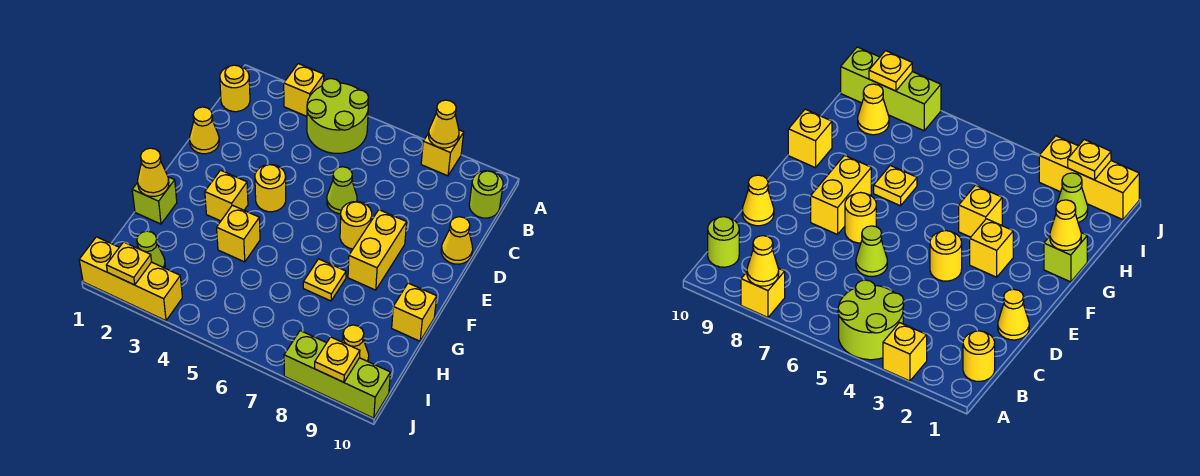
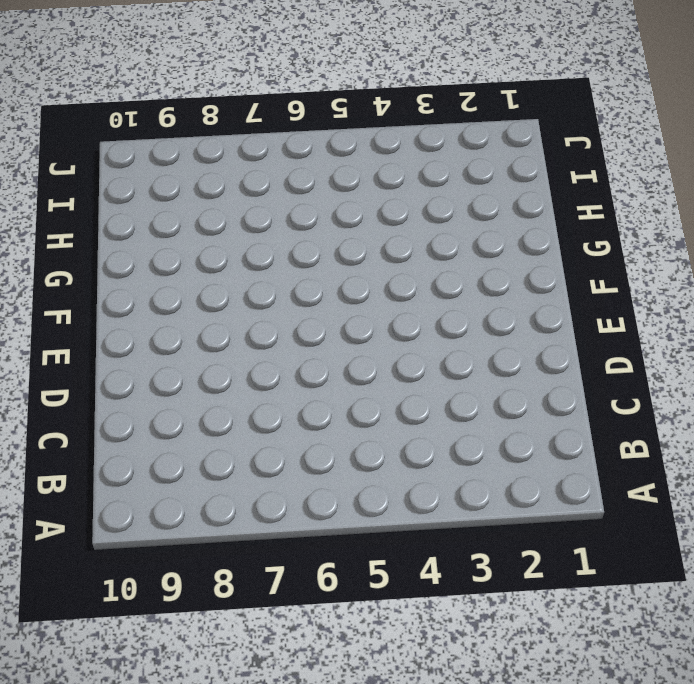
none -> yellow 1x1 brick [284,64,324,116]
none -> lime 2x2 round brick [307,79,368,153]
none -> yellow 1x1 brick [421,130,464,176]

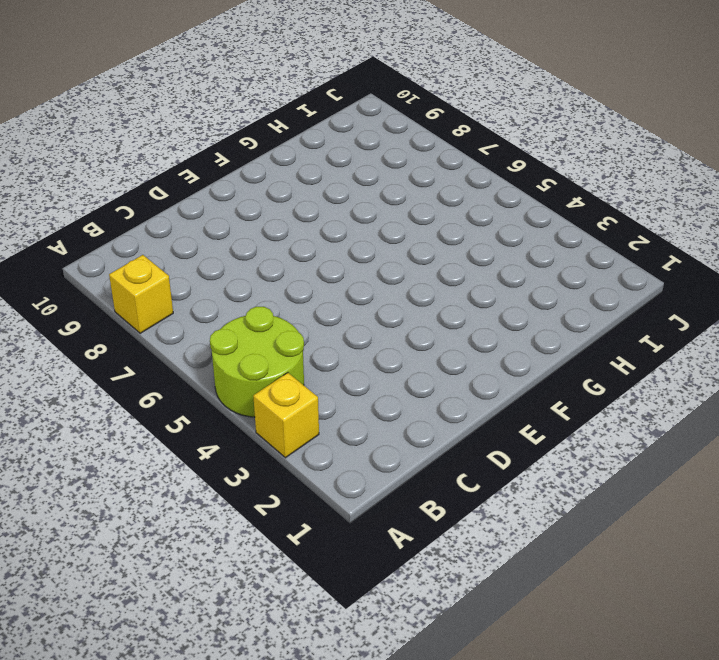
none -> yellow 1x1 round brick [220,65,250,112]
none -> lime 1x1 round brick [469,171,503,218]
none -> yellow 1x1 cone [190,107,219,154]

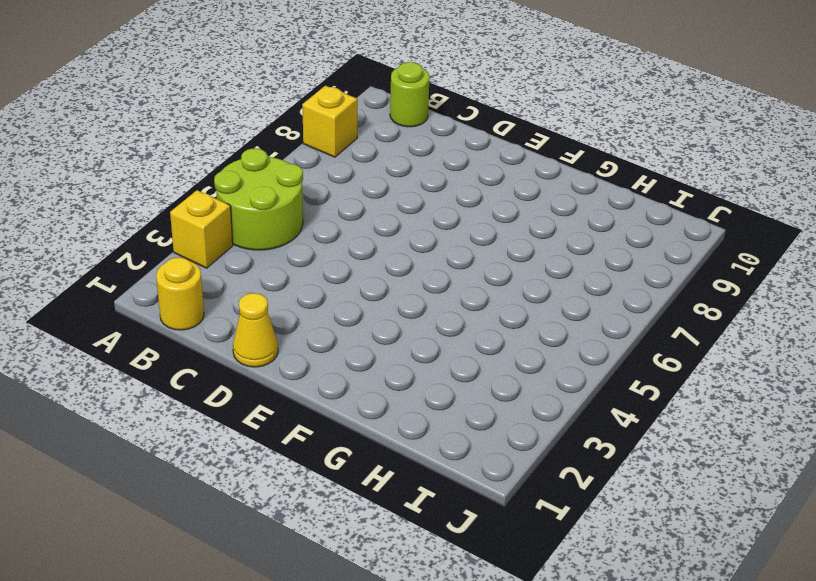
none -> lime 1x1 cone [327,167,357,214]
none -> yellow 1x1 cone [441,217,473,264]
none -> yellow 1x1 round brick [255,164,286,212]

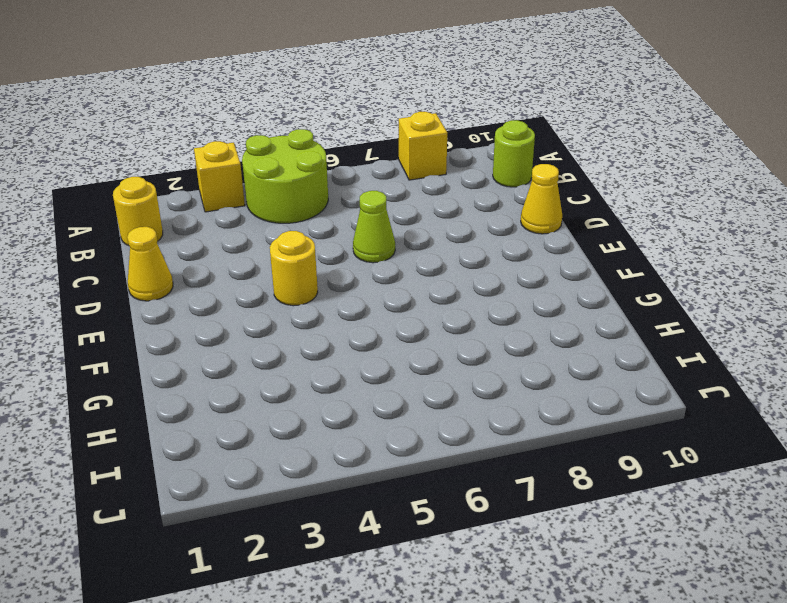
none -> yellow 1x1 round brick [340,202,372,249]
none -> yellow 1x2 brick [348,210,407,290]
none -> yellow 1x1 brick [205,170,248,221]

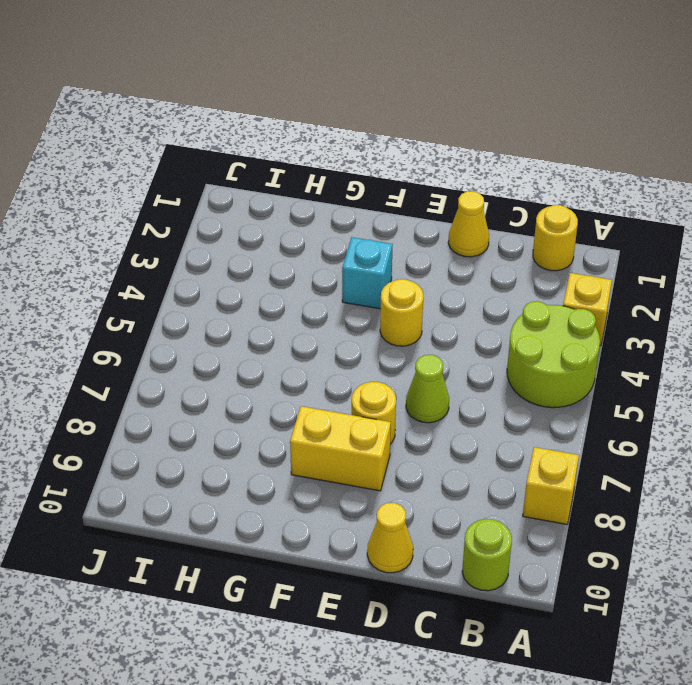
cyan 1x1 brick [342,237,393,309] -> yellow 1x1 brick [205,170,248,221]
none -> lime 1x1 brick [132,177,177,224]
none -> yellow 1x1 brick [217,205,260,262]
none -> yellow 1x1 plate [303,259,346,301]

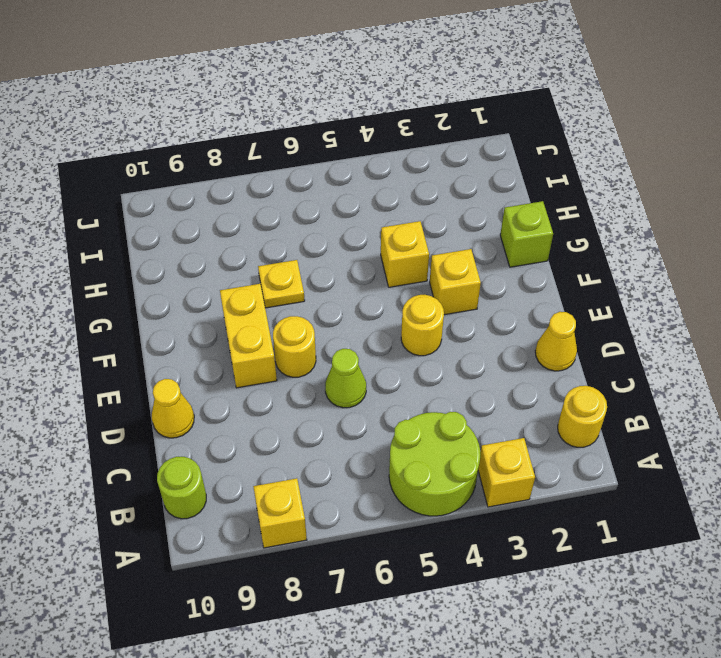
none -> yellow 1x1 brick [392,283,437,341]
none -> lime 1x1 cone [137,231,165,268]
none -> yellow 1x1 cone [342,325,369,361]

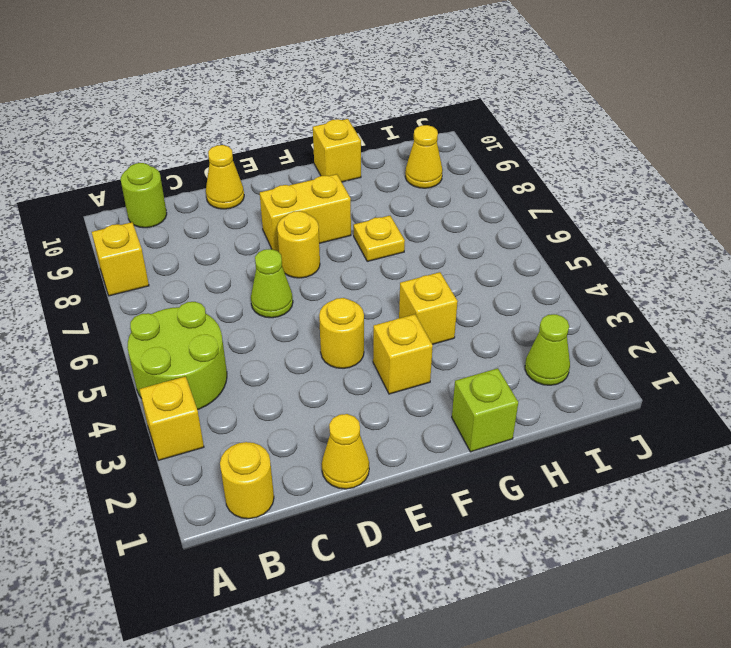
none -> yellow 1x3 brick [79,237,182,321]
none -> lime 1x3 brick [284,331,390,418]
none -> yellow 1x1 cone [429,100,459,148]

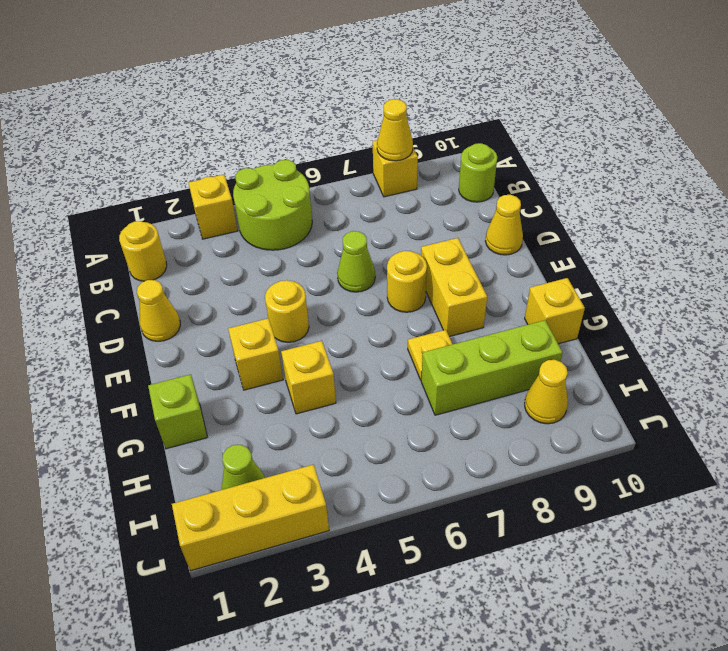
lime 1x3 brick [421,320,563,415] -> lime 1x3 brick moved to [284,331,390,418]
none -> yellow 1x1 cone [138,148,169,197]
none -> yellow 1x1 plate [106,242,152,285]
none -> yellow 1x1 plate [315,337,360,382]

